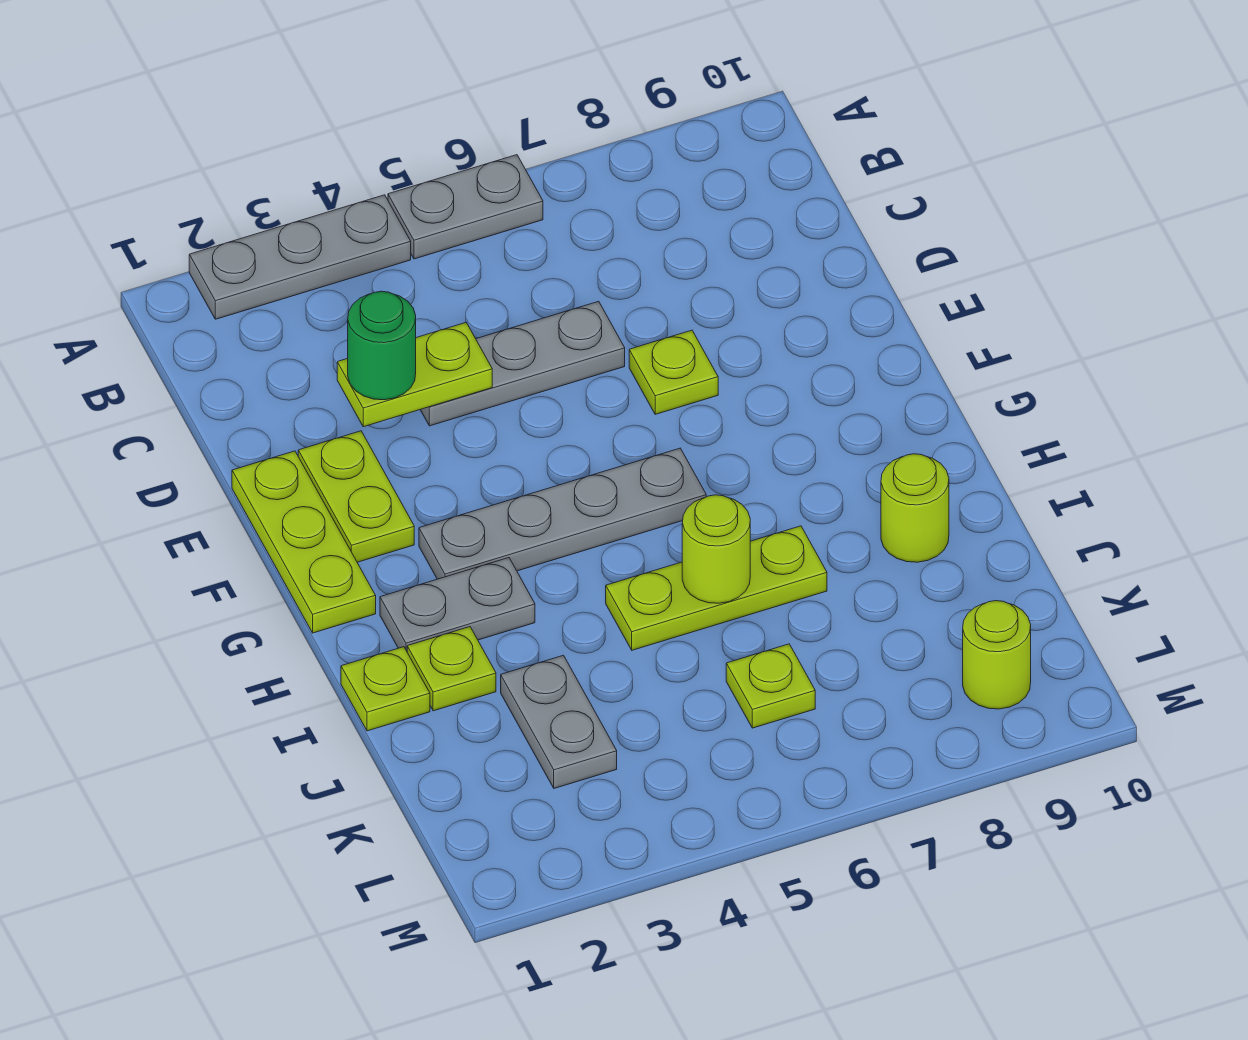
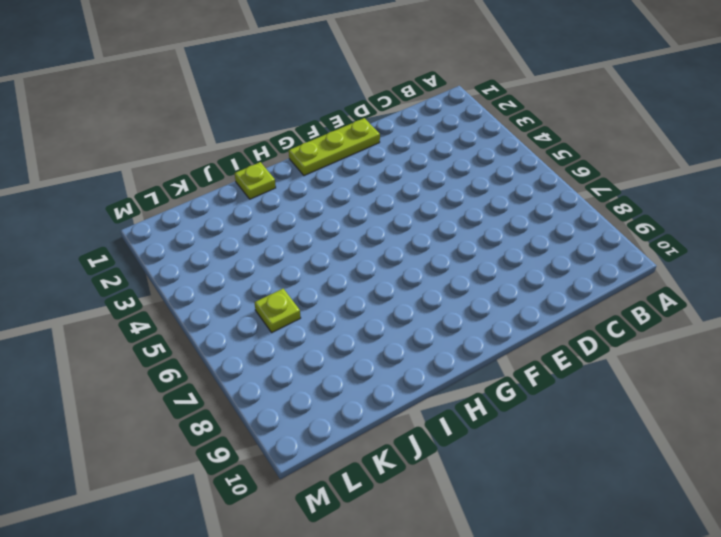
none -> grey 1x3 plate [189,195,411,319]
none -> grey 1x2 plate [388,155,543,259]
none -> grey 1x3 plate [420,301,625,426]

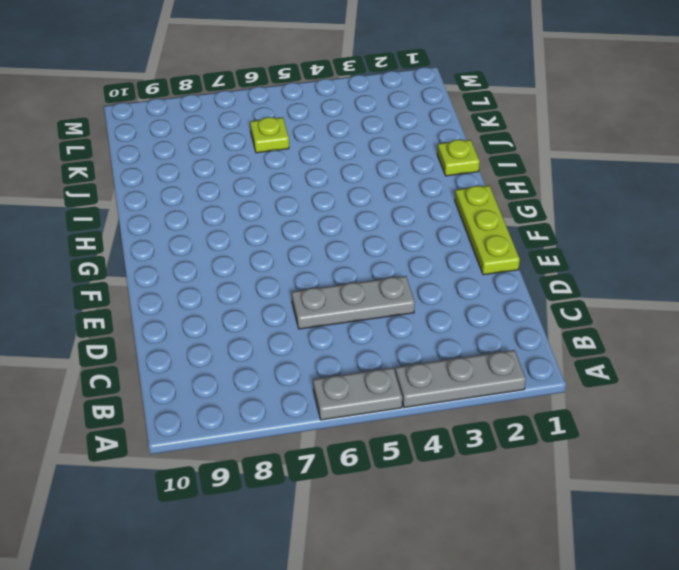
none -> lime 1x2 plate [298,431,414,562]
none -> lime 1x1 plate [629,330,718,414]
none -> grey 1x4 plate [419,448,706,579]

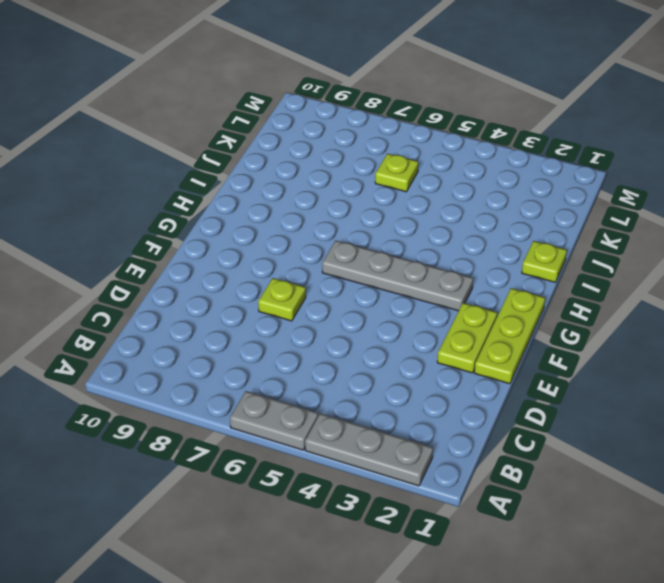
none -> grey 1x3 plate [420,301,625,426]
none -> grey 1x2 plate [380,558,535,651]
none -> lime 1x1 plate [407,627,496,711]

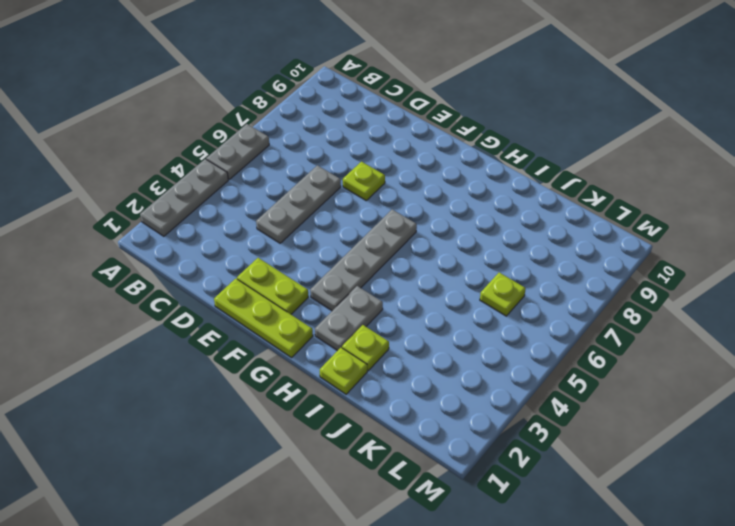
none -> lime 1x3 plate [606,526,827,650]
none -> lime 1x1 round brick [881,454,949,562]
none -> grey 1x2 plate [501,655,617,788]

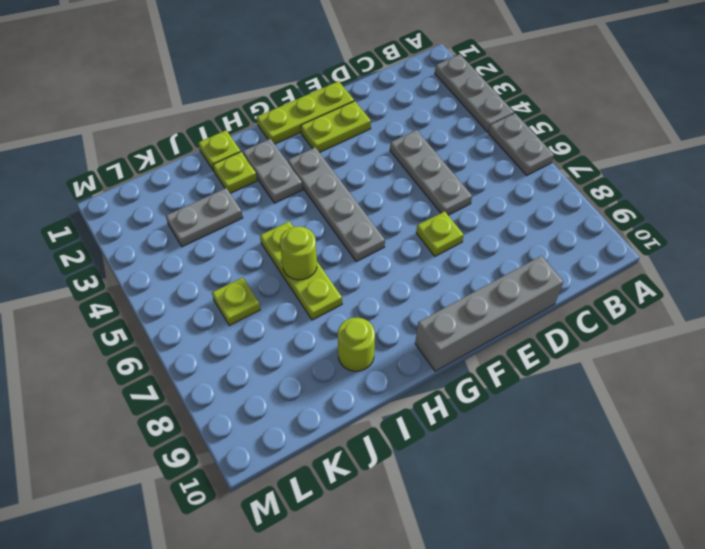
grey 1x4 brick [415,256,564,371] -> none
none -> lime 1x1 round brick [963,601,1031,709]
none -> lime 1x2 plate [337,323,492,427]
none -> green 1x1 round brick [348,291,416,400]

